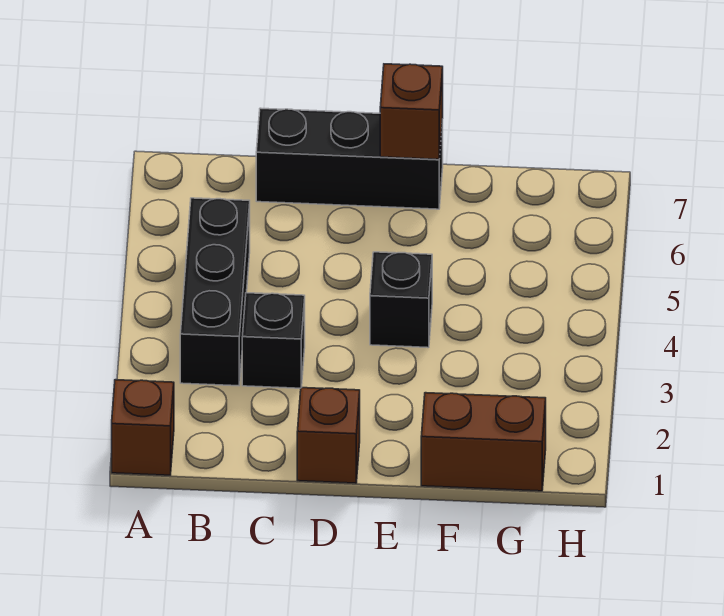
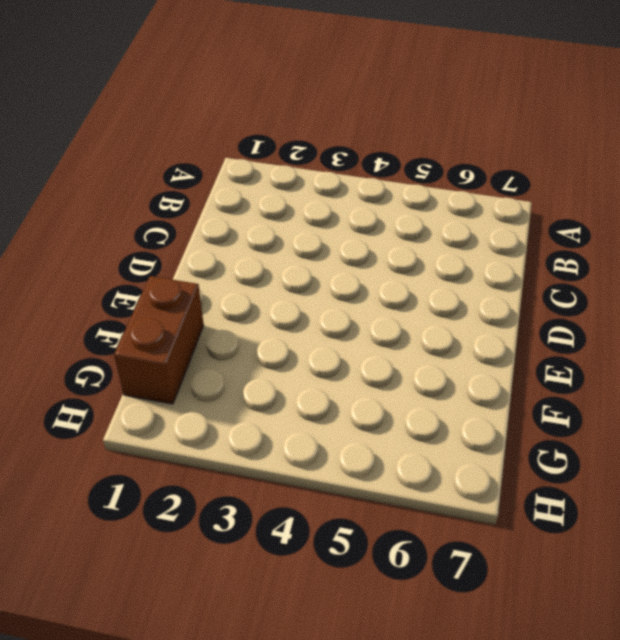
none -> brown 1x1 brick [112,380,174,475]
none -> black 1x3 brick [180,198,250,386]

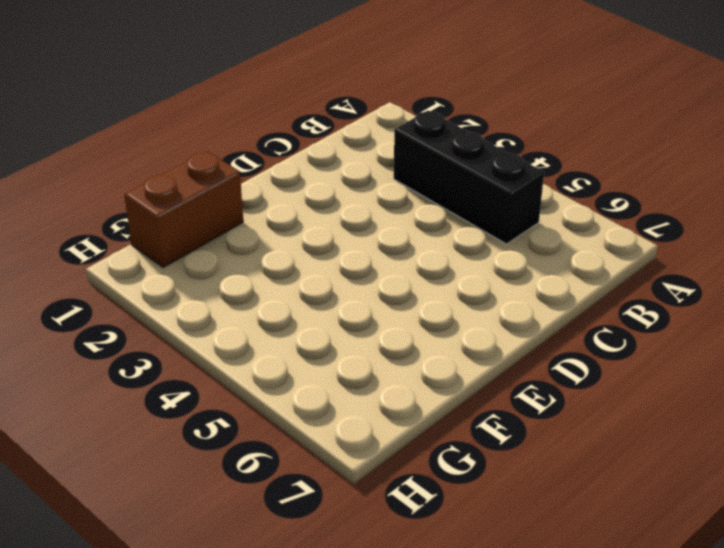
none -> brown 1x1 brick [112,380,174,475]
none -> black 1x1 brick [242,293,305,388]

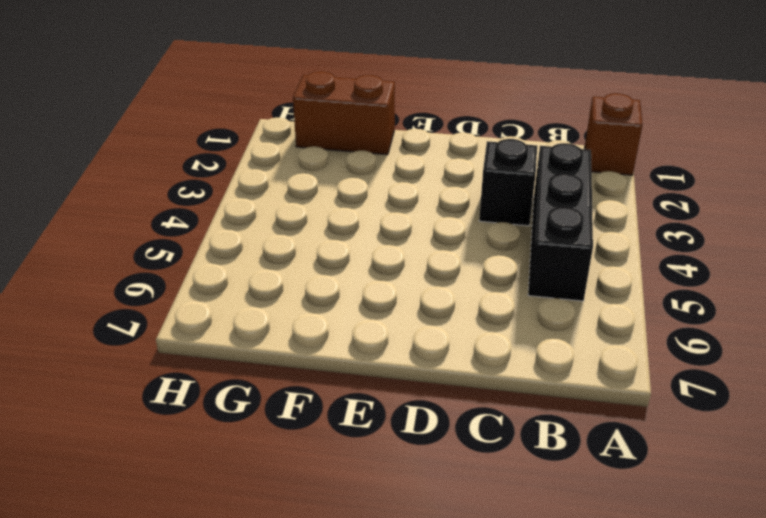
none -> black 1x3 brick [256,108,443,209]
none -> brown 1x1 brick [297,387,360,483]

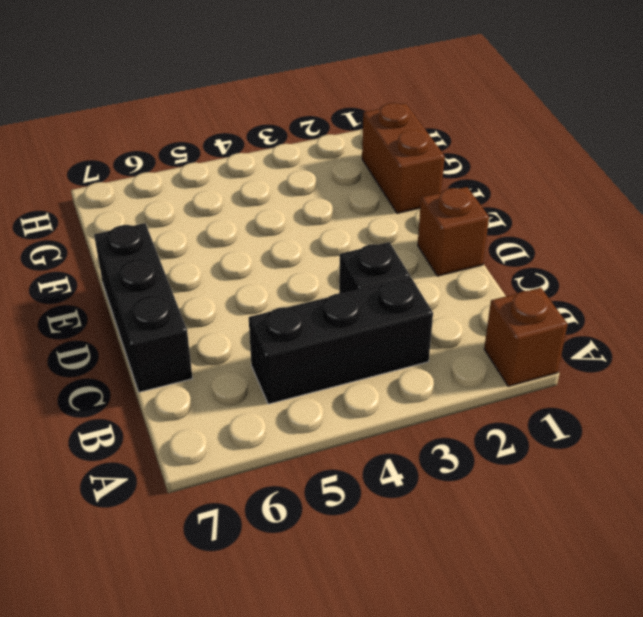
none -> black 1x1 brick [370,252,432,348]
none -> brown 1x1 brick [380,64,443,159]

